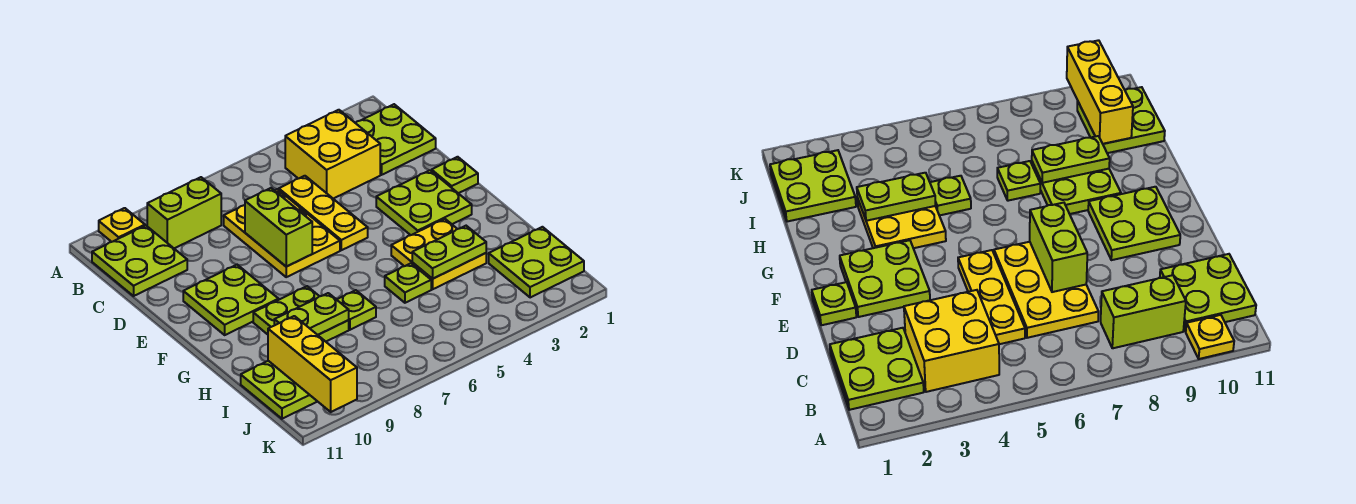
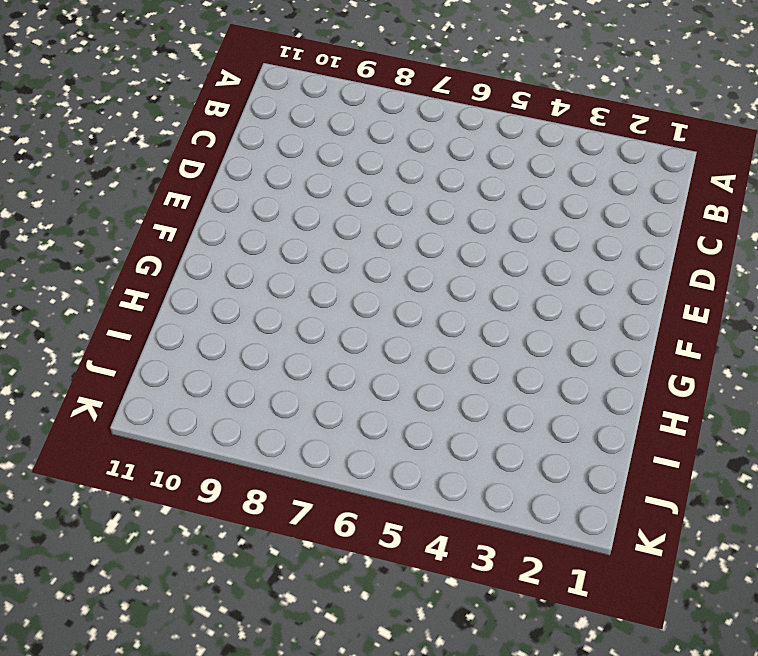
none -> yellow 1x1 plate [99,208,145,242]
none -> lime 2x2 plate [356,104,436,175]
none -> yellow 2x2 brick [285,110,380,199]

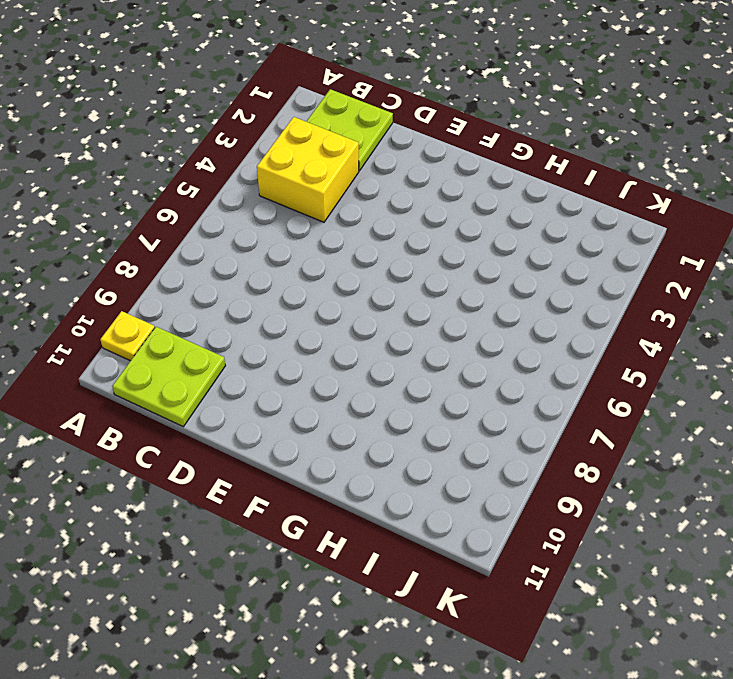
none -> lime 1x2 brick [147,177,221,248]
none -> yellow 1x3 plate [279,176,368,250]
none -> yellow 2x3 plate [224,189,340,277]

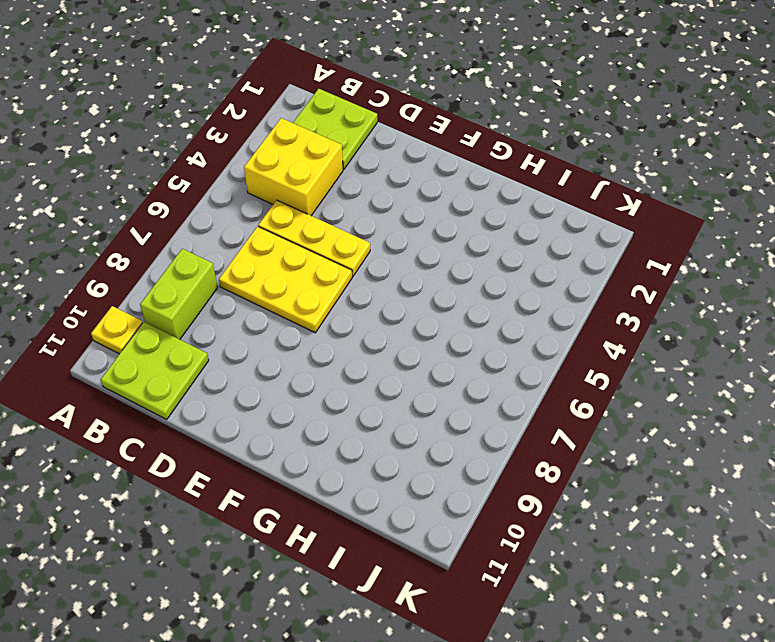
none -> lime 1x1 plate [432,157,478,193]
none -> lime 2x2 plate [376,170,472,235]
none -> lime 2x2 plate [183,265,279,335]

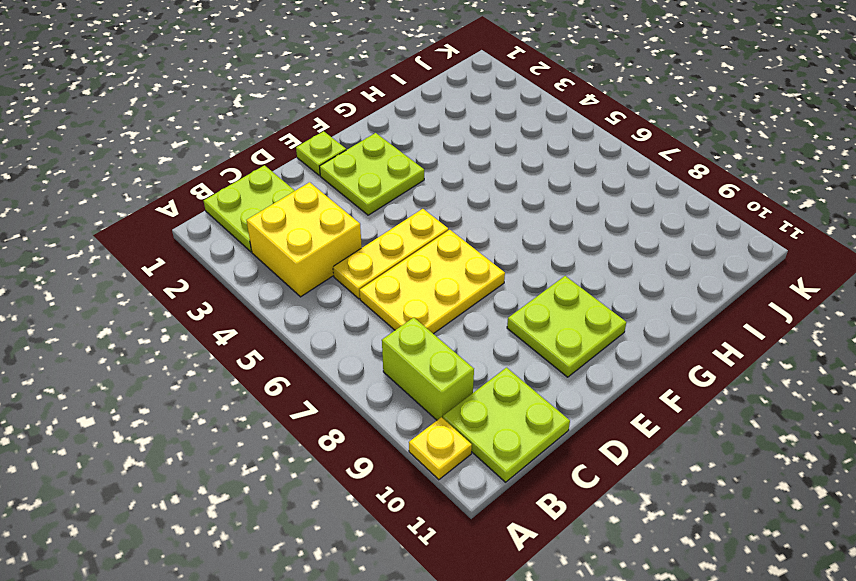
none -> yellow 2x2 plate [391,219,486,289]
none -> lime 2x2 plate [253,286,349,342]
none -> lime 1x1 plate [385,263,431,303]

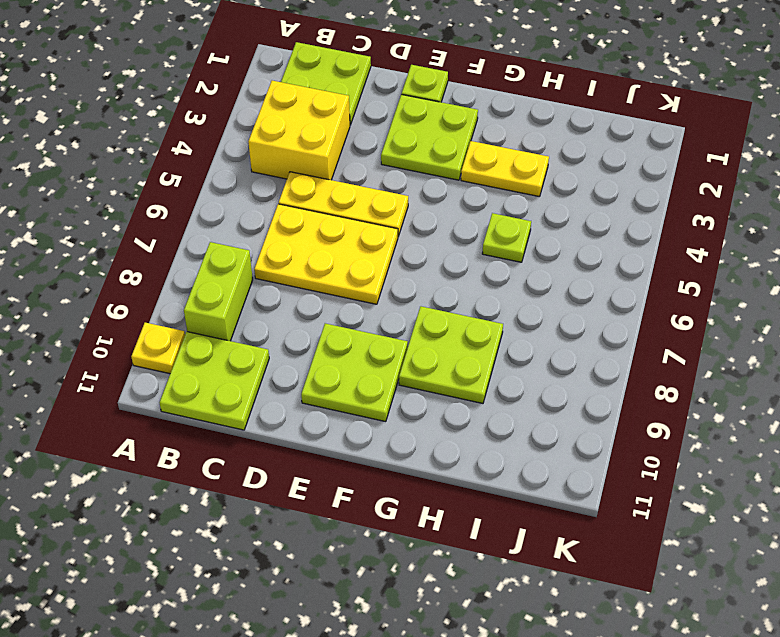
yellow 1x2 plate [461,141,549,197] -> yellow 2x2 plate [391,219,486,289]
none -> lime 1x1 plate [337,290,376,330]
none -> lime 2x2 plate [489,227,584,298]
none -> lime 2x2 plate [241,361,318,419]

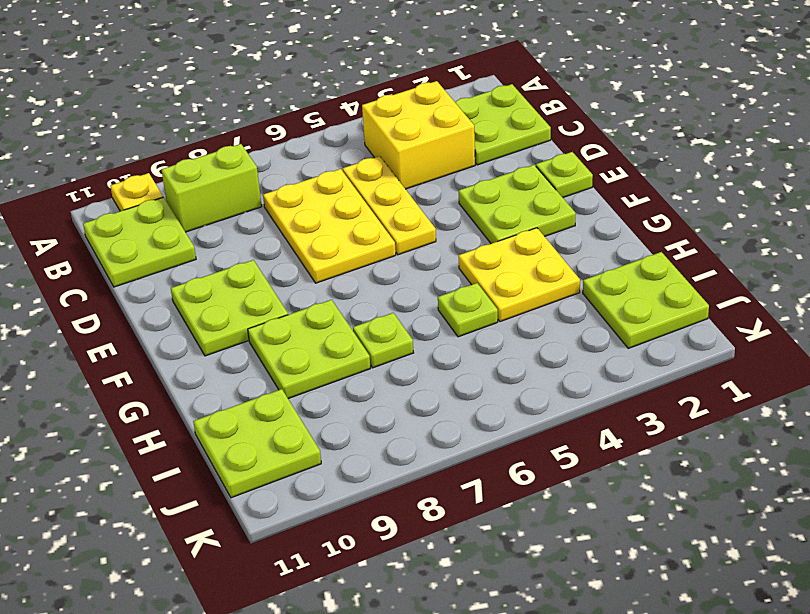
none -> lime 1x2 brick [245,188,312,267]
none -> lime 1x2 plate [412,226,486,279]
none -> lime 1x2 plate [274,293,349,335]

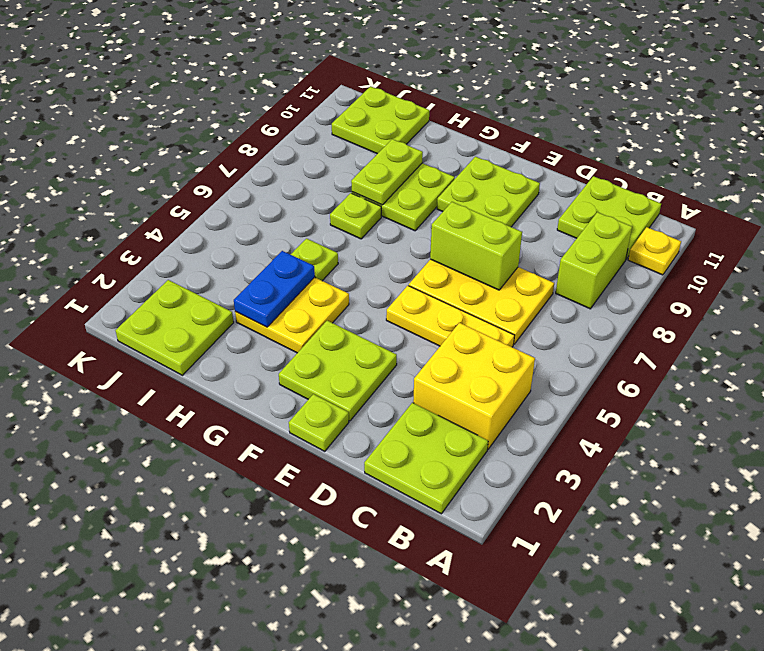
blue 1x2 plate [234,251,315,327] -> lime 1x2 plate [412,226,486,279]
none -> yellow 1x3 brick [268,316,357,412]

